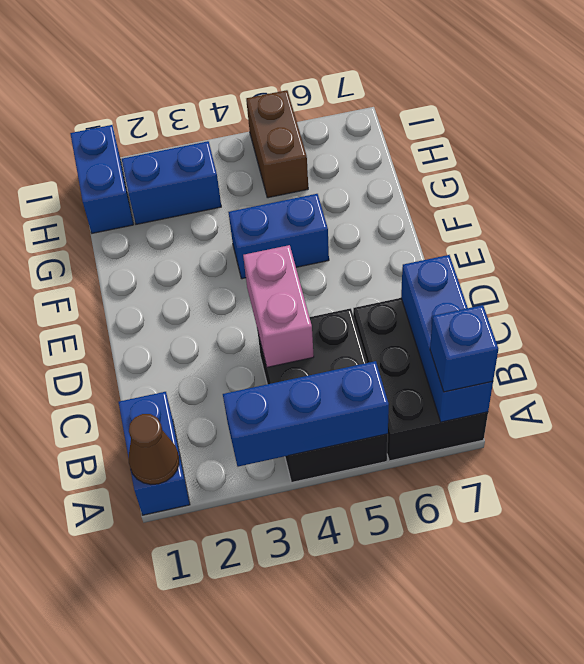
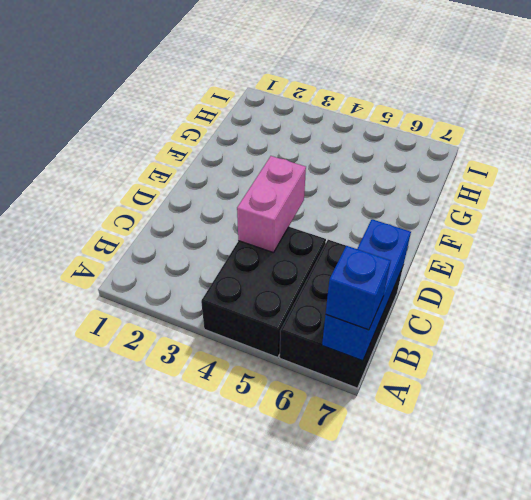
none -> blue 1x2 brick [119,392,190,515]
none -> blue 1x2 brick [228,194,329,279]
none -> blue 1x2 brick [70,125,134,233]

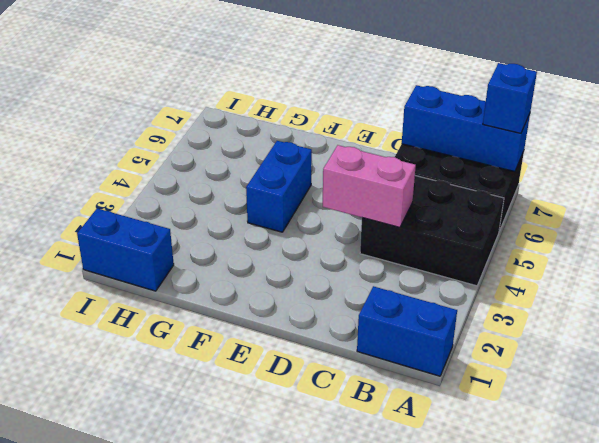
none -> blue 1x2 brick [122,141,221,224]
none -> brown 1x2 brick [246,90,308,198]
none -> brown 1x1 cone [129,414,179,484]

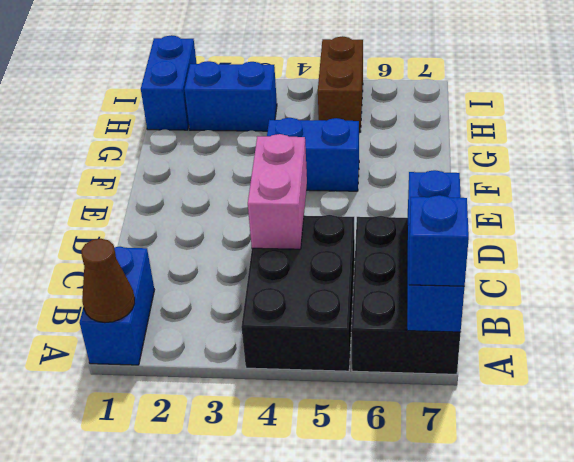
none -> blue 1x3 brick [223,361,389,467]

